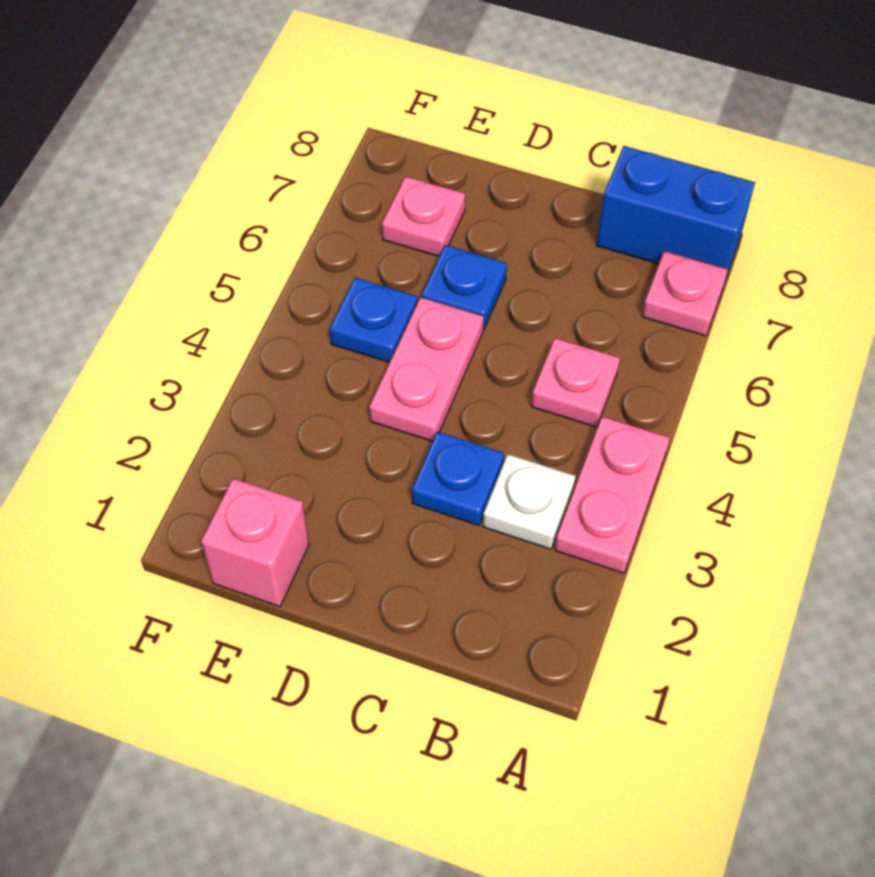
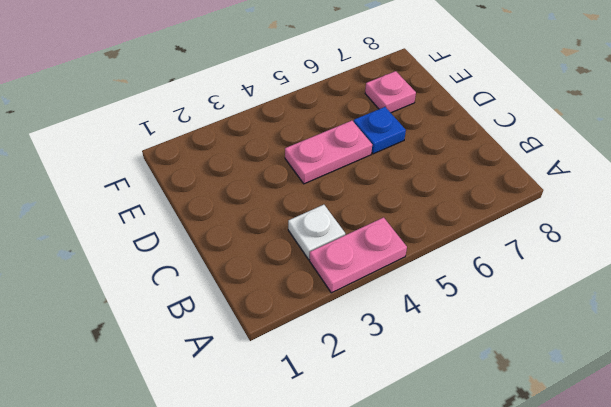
none -> pink 1x1 plate [642,251,728,336]
none -> blue 1x2 brick [596,146,755,280]

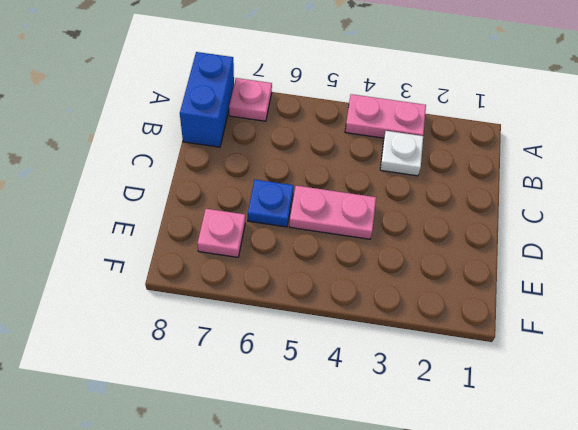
none -> pink 1x1 plate [531,338,620,427]
none -> blue 1x1 plate [412,432,504,525]

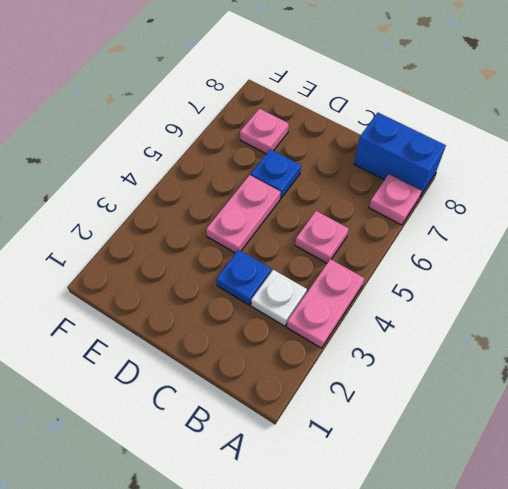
none -> pink 1x1 brick [201,478,309,607]
none -> blue 1x1 plate [329,278,417,363]

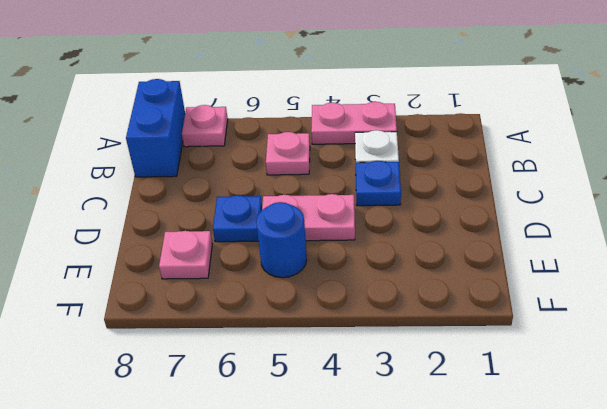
blue 1x1 round brick [256,202,307,278] -> blue 1x1 plate [329,278,417,363]
none -> pink 1x1 brick [201,478,309,607]

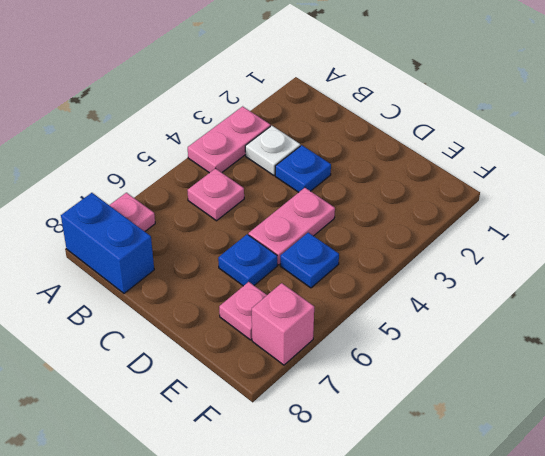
pink 1x1 brick [252,283,314,365] -> pink 1x1 brick moved to [201,478,309,607]

